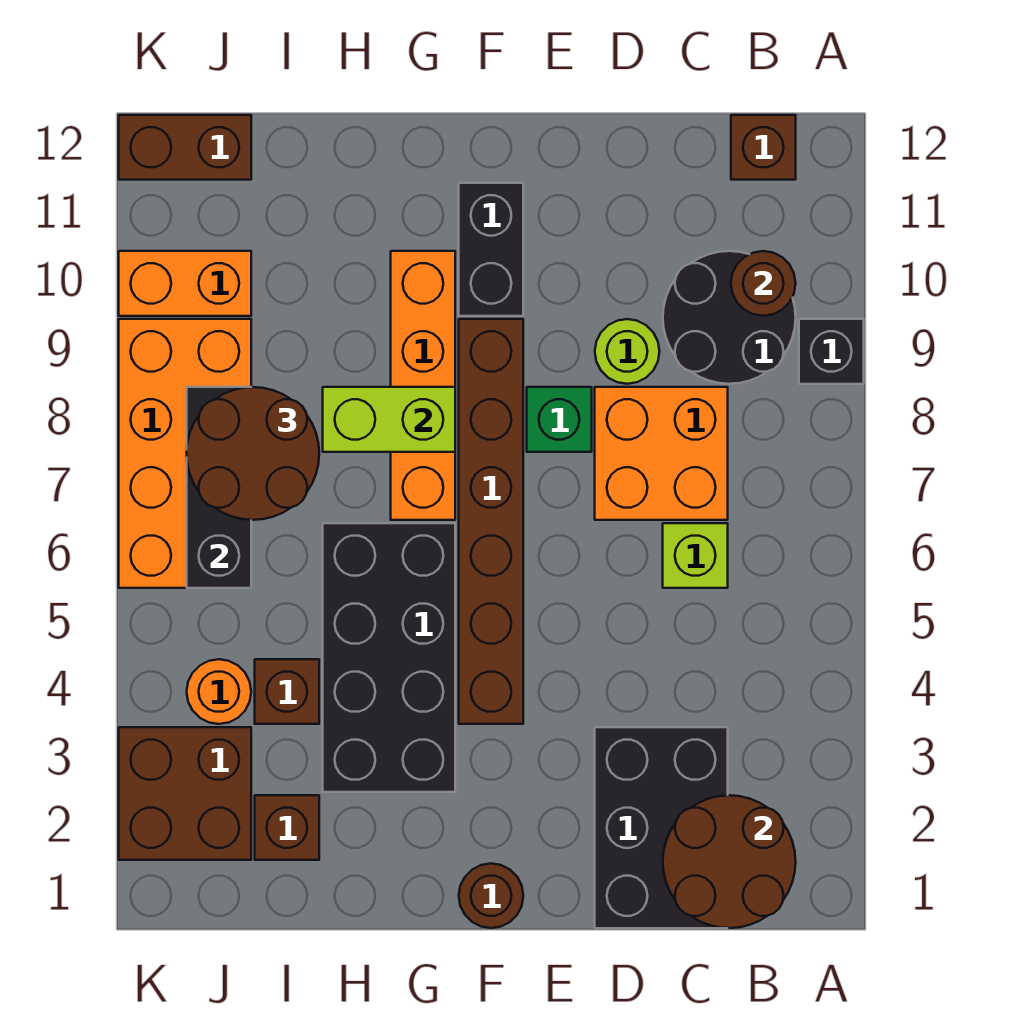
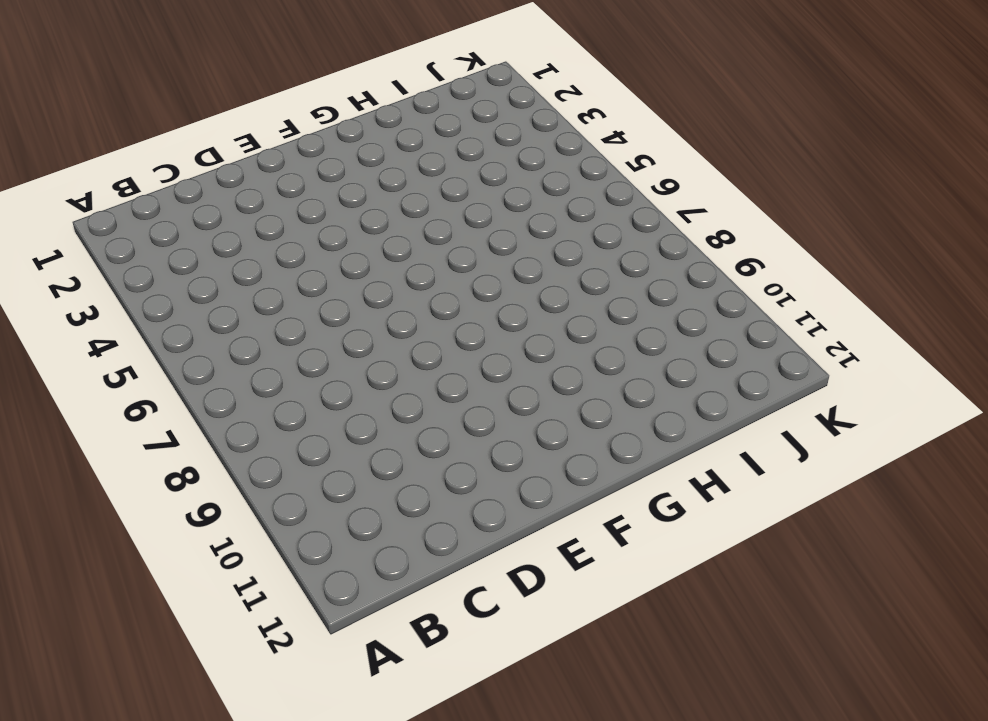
none -> black 1x1 brick [799,319,864,384]
none -> black 2x2 round brick [663,251,796,384]
none -> brown 1x1 brick [731,115,796,180]

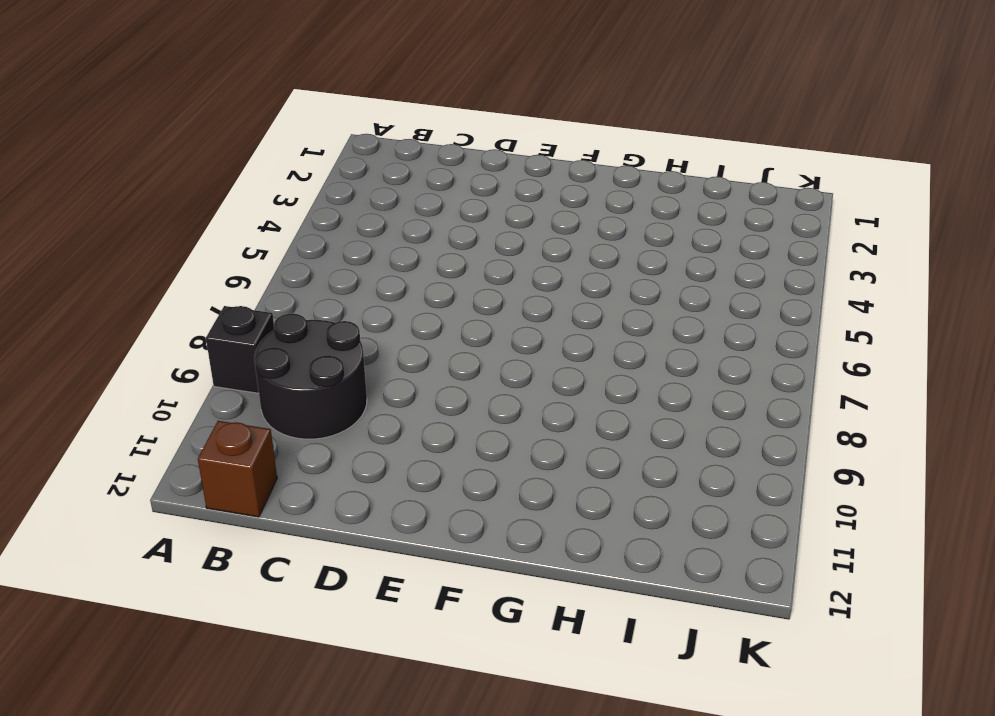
none -> black 2x3 brick [595,727,728,928]
none -> lime 1x1 brick [663,523,728,588]
none -> orange 2x2 brick [595,387,728,520]

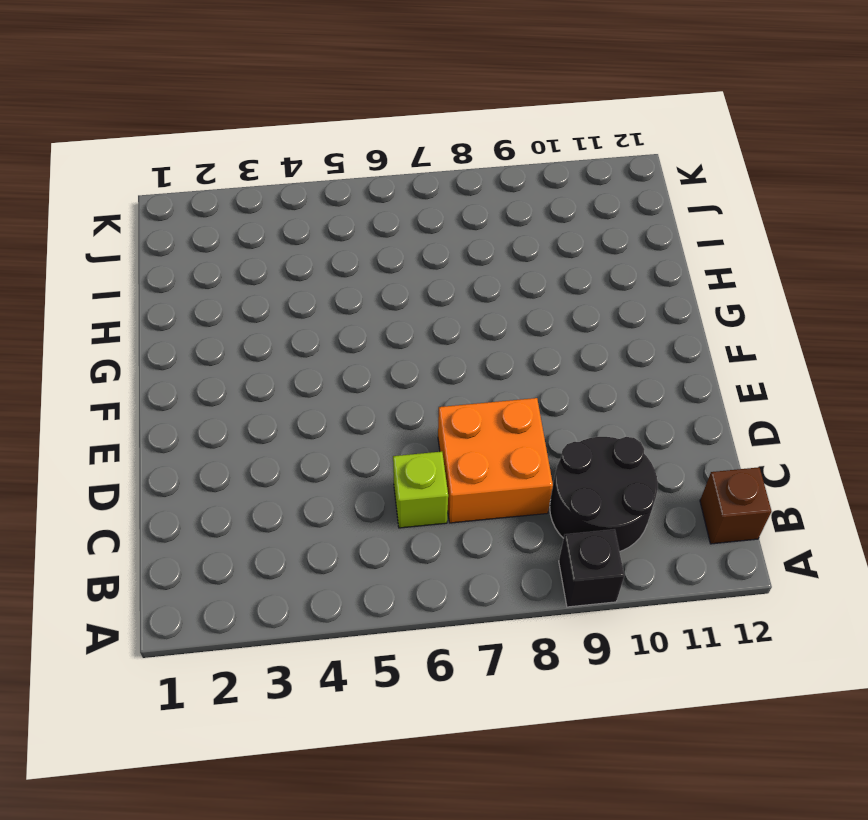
none -> black 2x3 brick [595,727,728,928]
none -> lime 1x1 round brick [595,319,660,384]
none -> green 1x1 brick [527,387,592,452]

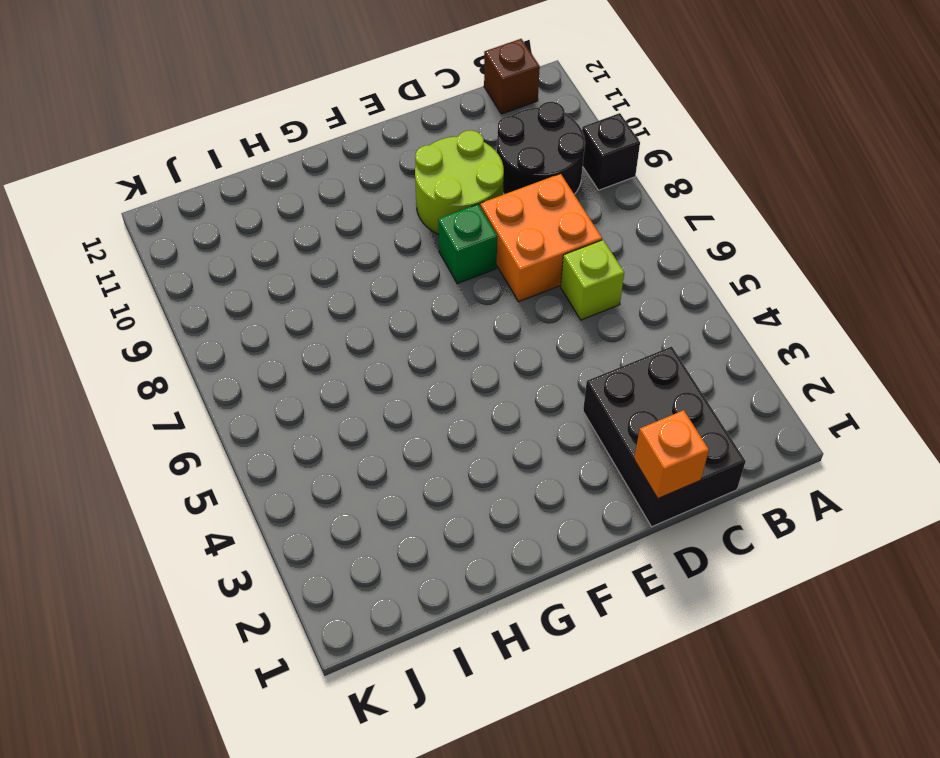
orange 1x1 brick [634,410,709,498] -> none
lime 2x2 round brick [415,130,504,235] -> lime 1x1 round brick [595,319,660,384]
none -> brown 1x1 round brick [459,863,523,928]
none -> brown 1x6 brick [459,319,523,724]
none -> black 1x2 brick [459,183,523,316]

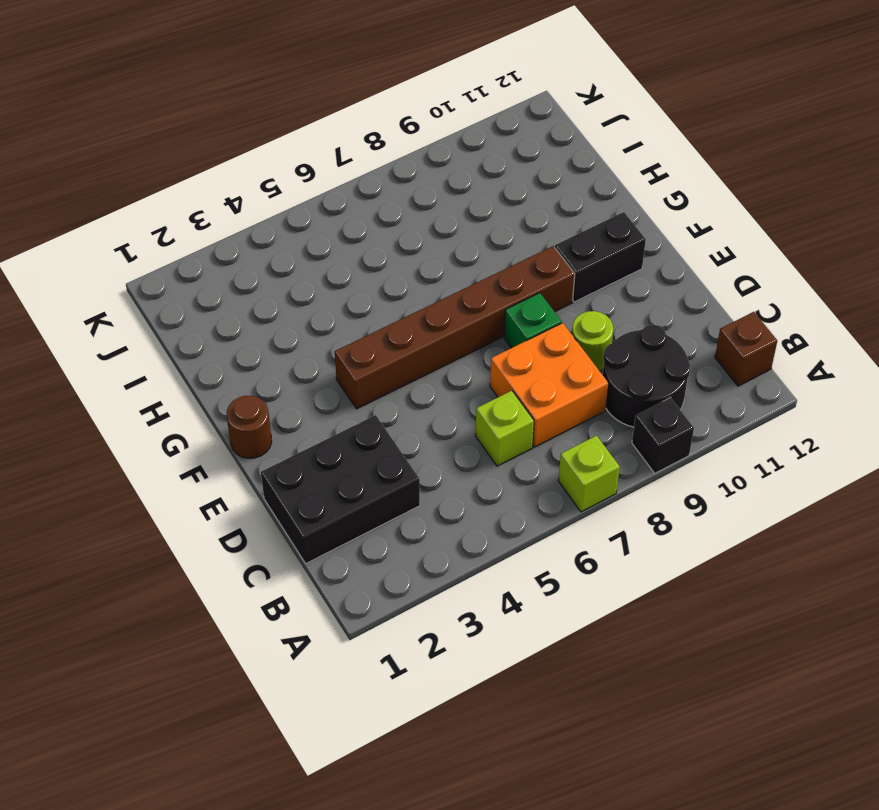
lime 1x1 brick [558,436,620,512] -> none
none -> black 2x4 brick [323,523,455,792]
none -> orange 1x4 brick [391,251,455,520]
none -> brown 1x1 brick [255,795,319,860]

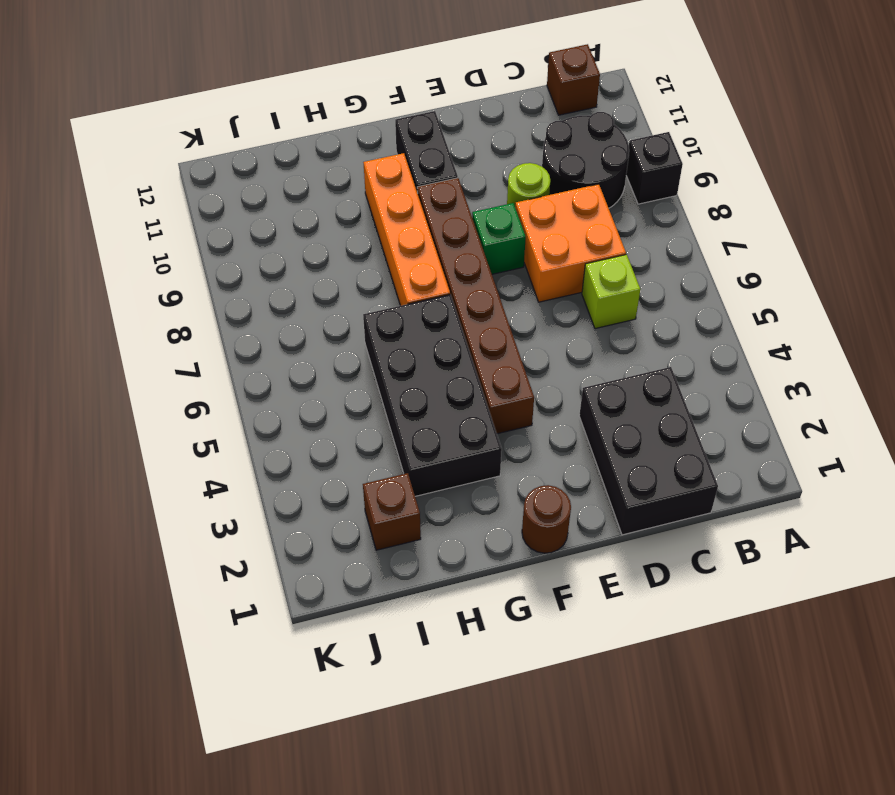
none -> brown 1x1 brick [255,659,319,724]
none -> brown 2x2 brick [119,727,251,860]
none -> orange 1x1 round brick [187,659,251,724]

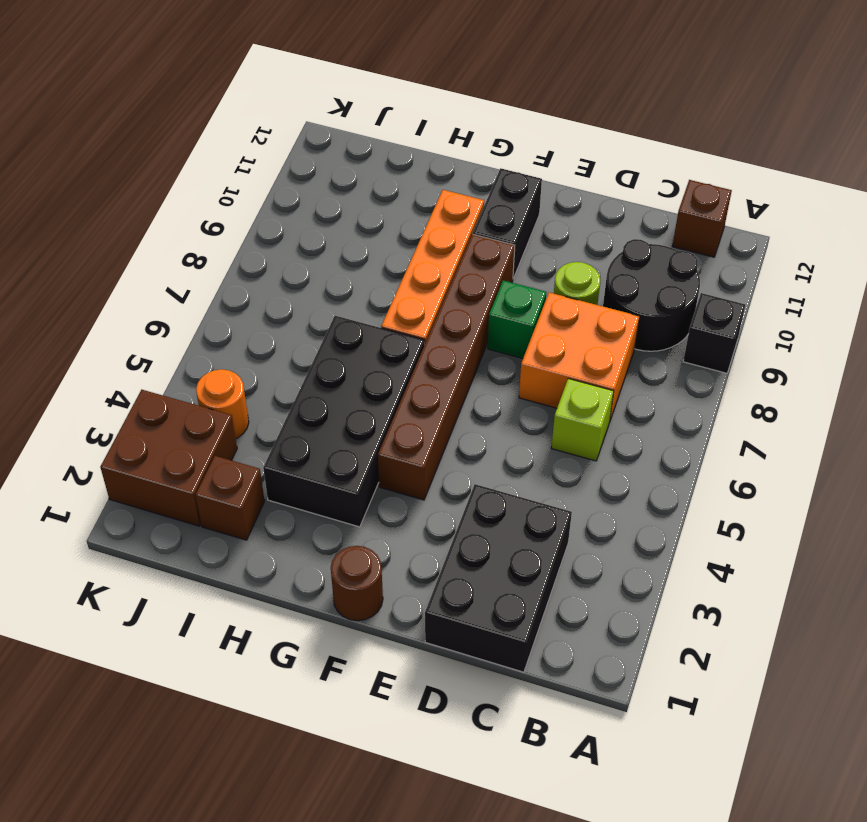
none -> brown 1x1 brick [255,659,319,724]
none -> orange 2x4 brick [119,319,251,588]
none -> orange 1x2 brick [119,251,251,316]

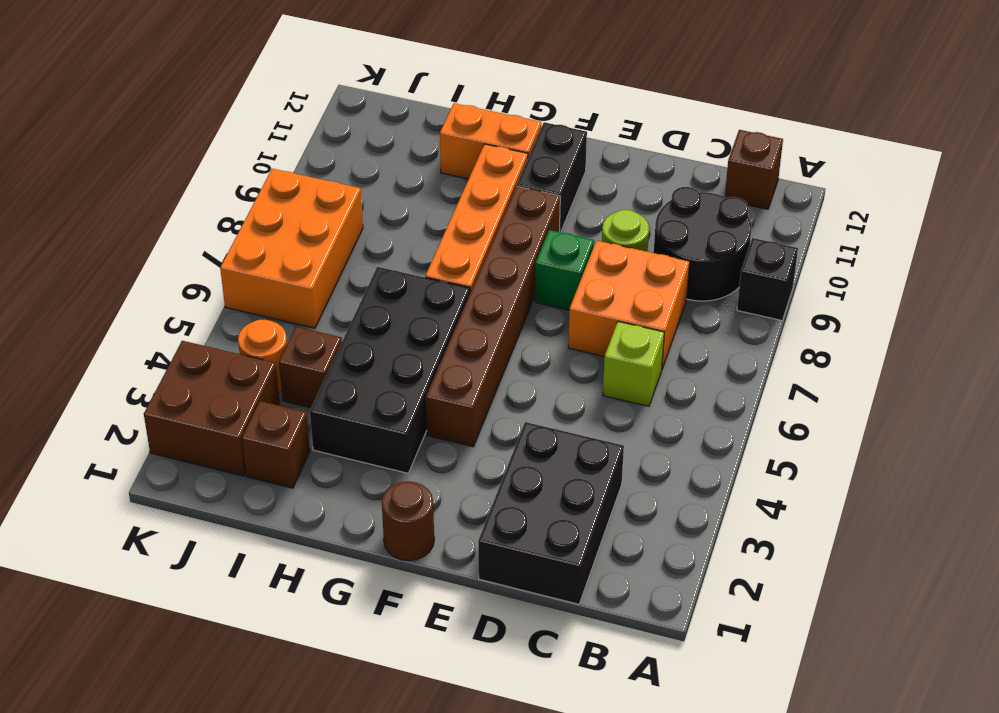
orange 1x2 brick [440,103,541,179] -> orange 1x2 brick moved to [119,251,251,316]
orange 2x3 brick [220,169,363,328] -> orange 2x4 brick [119,319,251,588]
none -> brown 1x2 brick [119,115,251,180]
none -> brown 2x2 round brick [663,795,796,928]
none -> brown 1x1 round brick [731,251,796,316]

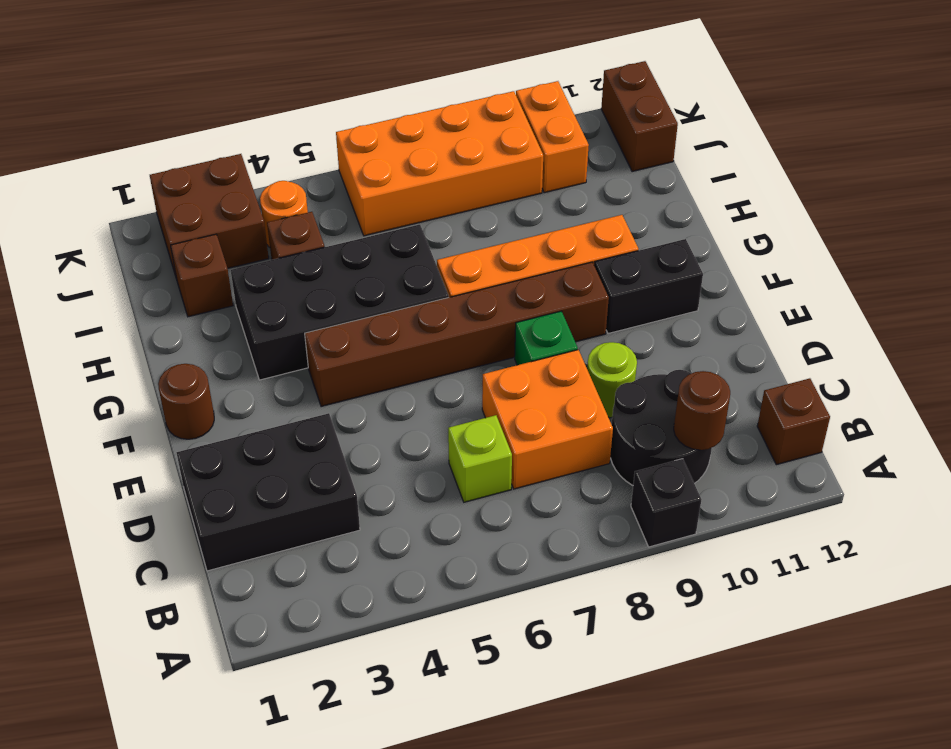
none -> brown 2x2 round brick [663,795,796,928]
none -> lime 1x2 brick [323,387,455,452]
none -> black 1x3 brick [187,387,251,588]

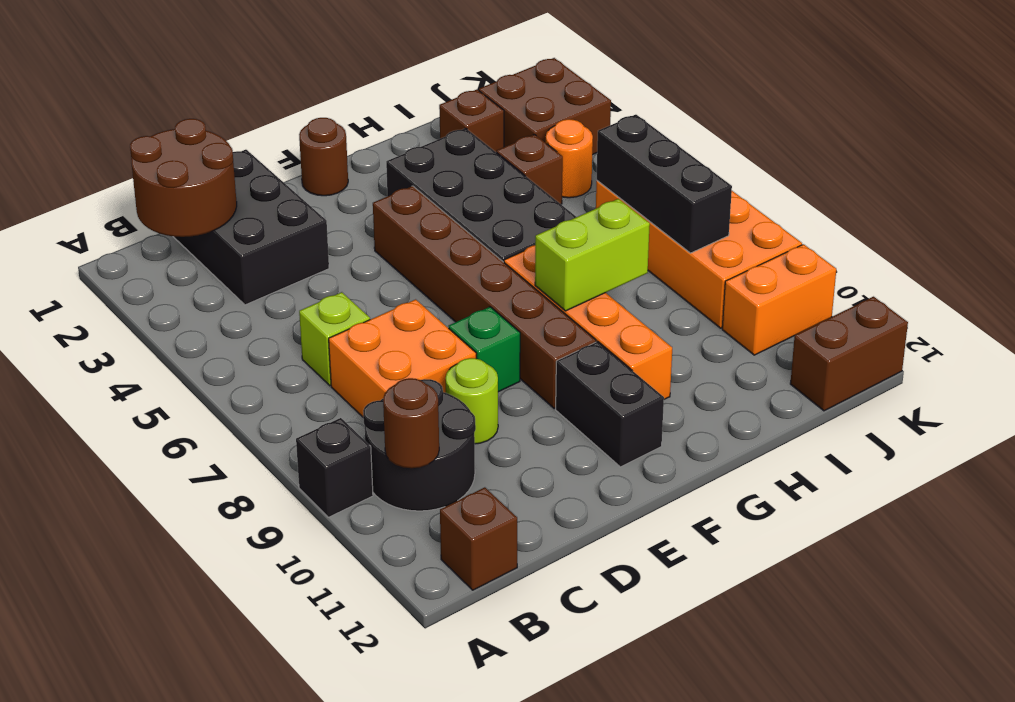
none -> brown 2x2 round brick [187,387,319,520]

